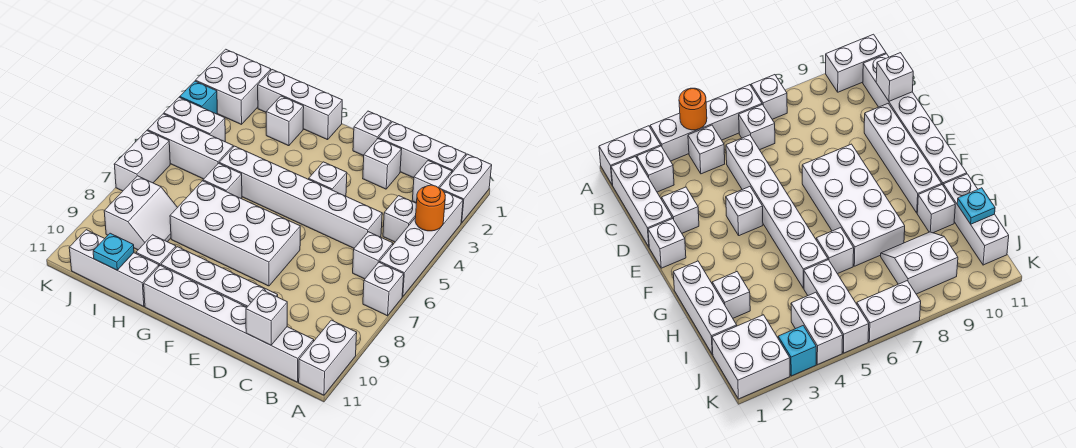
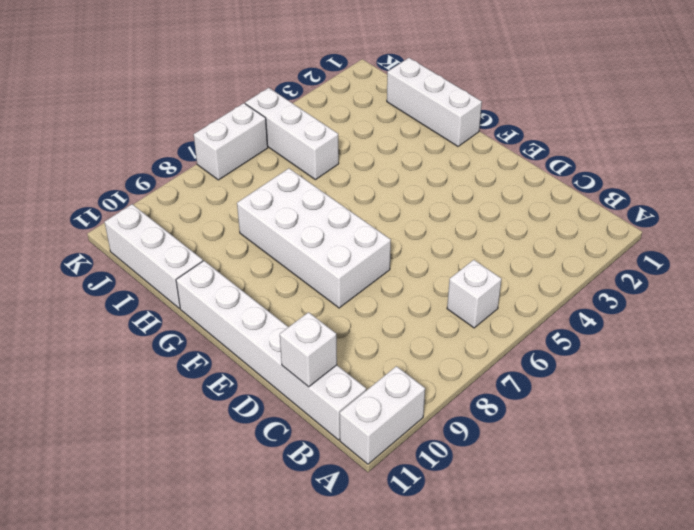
none -> white 1x2 brick [440,154,492,223]
none -> white 1x4 brick [380,192,463,297]
none -> white 1x1 brick [363,262,404,316]

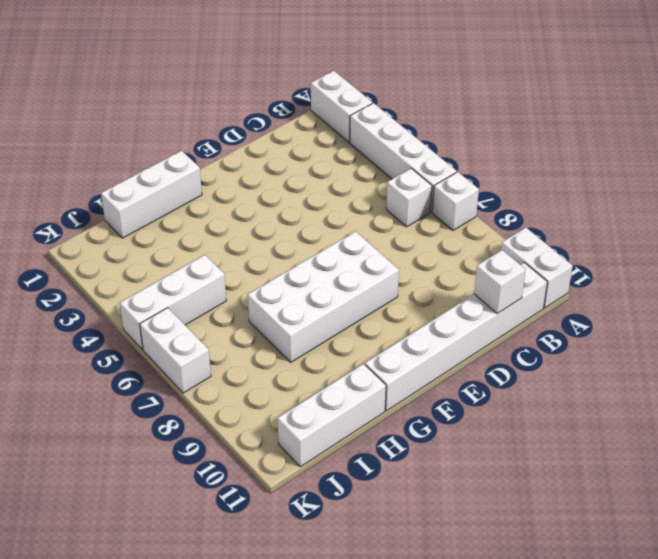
none -> white 1x3 brick [379,122,466,178]
none -> white 1x1 brick [412,161,452,203]
none -> white 1x1 brick [383,196,416,242]

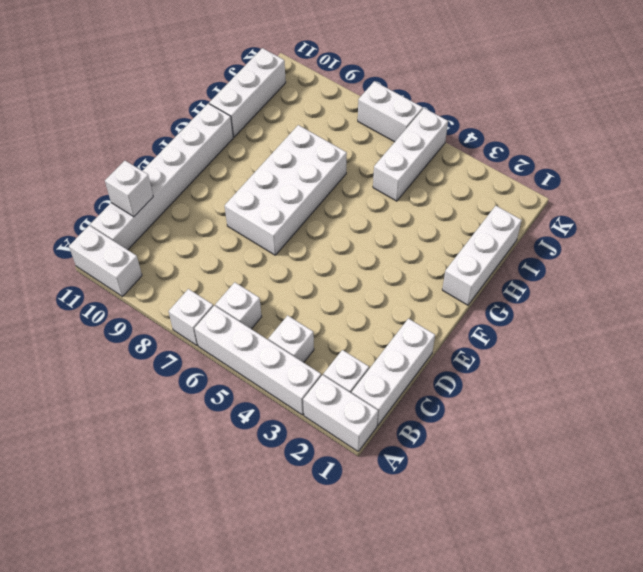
none -> white 1x6 brick [219,146,382,248]
none -> white 1x1 brick [363,139,402,189]
none -> white 1x4 brick [161,247,278,307]

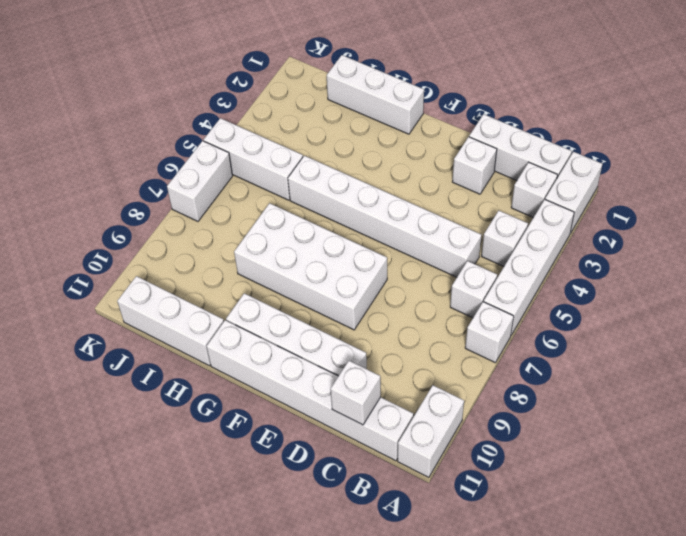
none -> white 1x1 brick [353,111,391,156]
none -> white 1x1 brick [309,162,347,196]
none -> white 1x1 brick [266,96,304,146]

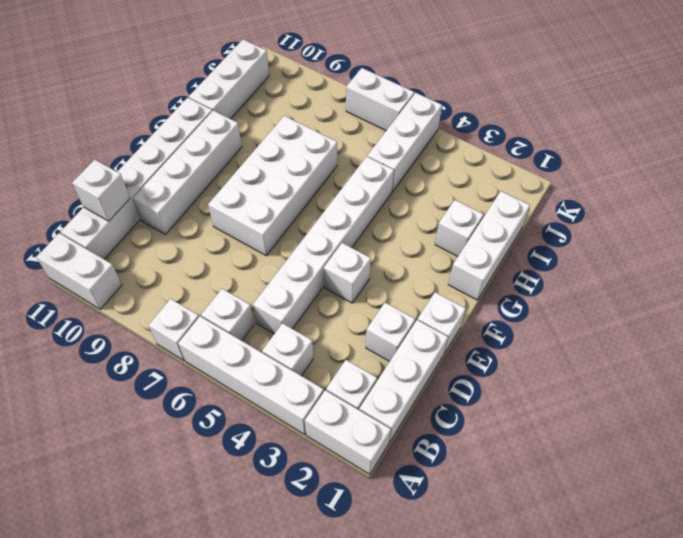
none -> white 1x1 brick [203,163,242,198]
none -> white 1x1 brick [136,235,176,266]
none -> white 2x2 slope [104,176,178,250]

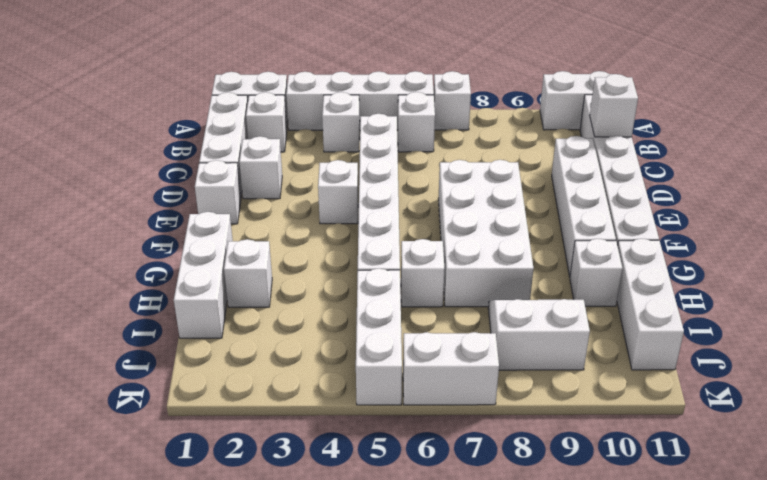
none -> white 2x2 brick [195,49,271,124]
none -> white 1x2 brick [164,97,225,142]
none -> cyan 1x1 brick [180,81,217,114]

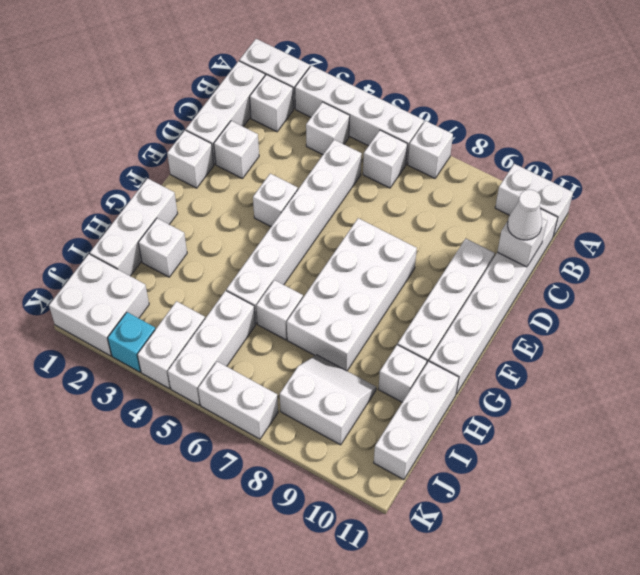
white 1x1 cone [508,189,542,240] -> none
none -> orange 1x1 round brick [415,185,445,231]
none -> cyan 1x1 plate [93,233,134,270]

